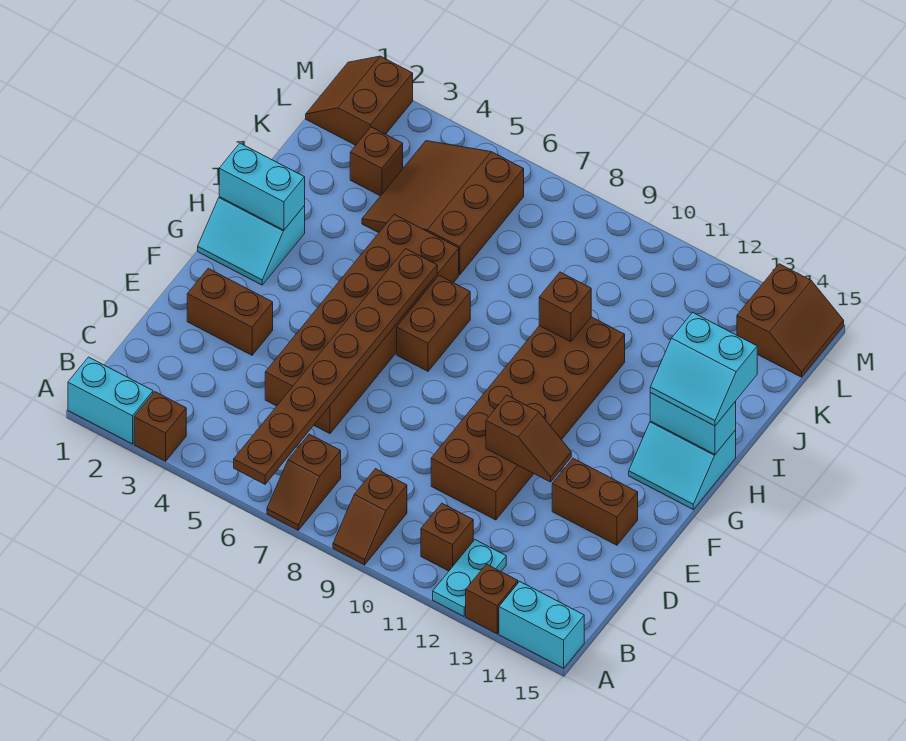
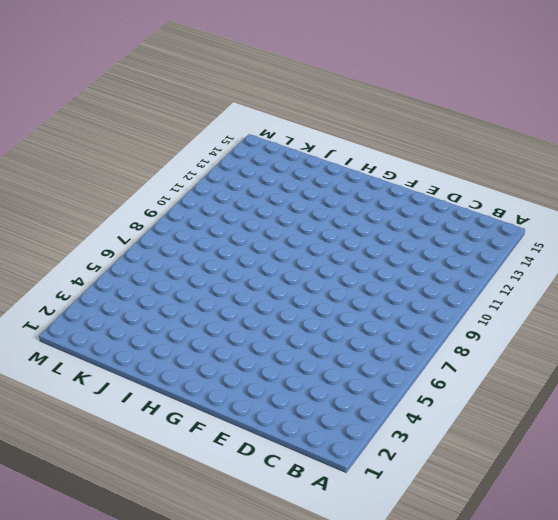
none -> cyan 1x2 brick [68,357,153,444]
none -> brown 1x1 brick [134,392,186,461]
none -> brown 1x2 slope [267,434,341,530]

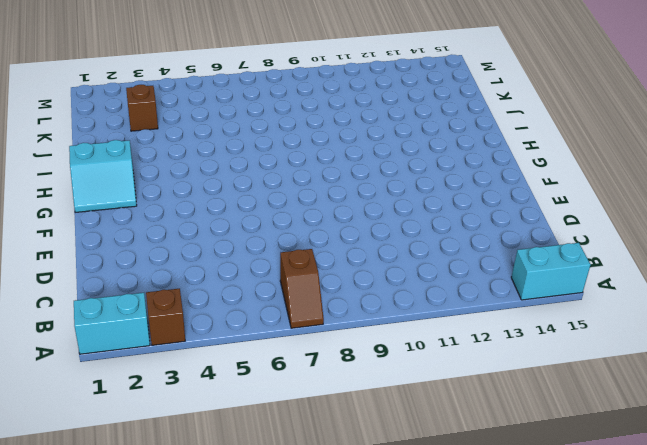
none -> brown 1x2 slope [333,469,407,565]
none -> cyan 1x2 plate [433,540,506,616]
none -> brown 1x1 brick [466,564,518,634]

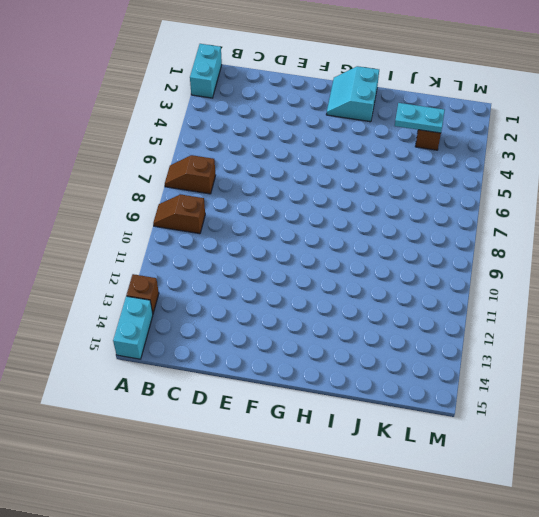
cyan 1x2 plate [395,103,445,133] -> cyan 1x2 plate moved to [433,540,506,616]
none -> brown 1x1 brick [134,392,186,461]
none -> brown 1x1 brick [421,503,473,571]
none -> brown 2x6 brick [265,214,459,433]

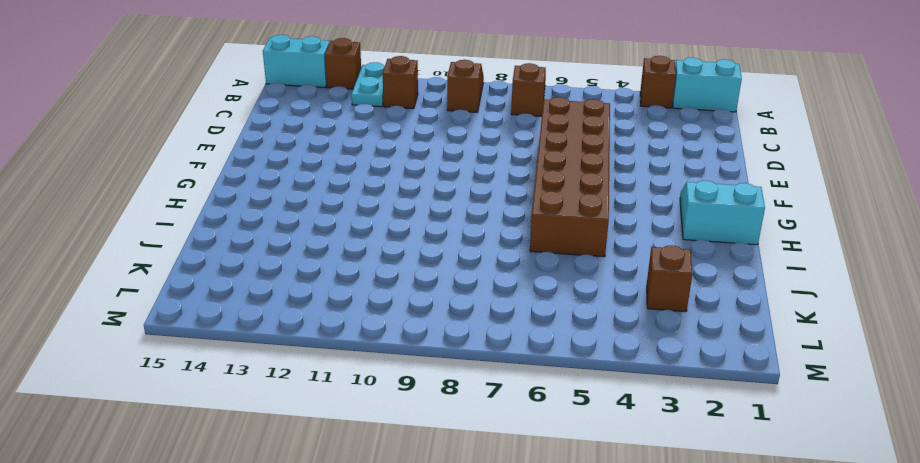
none -> brown 2x6 brick [431,317,625,520]
none -> brown 1x2 brick [187,269,273,355]
none -> brown 1x2 brick [552,458,638,545]

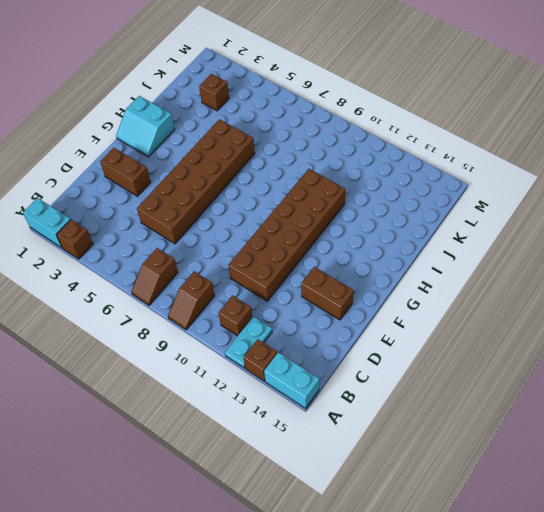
none -> brown 1x2 brick [397,276,470,371]
none -> cyan 2x2 slope [629,421,736,509]
none -> brown 3x3 slope [362,141,524,275]

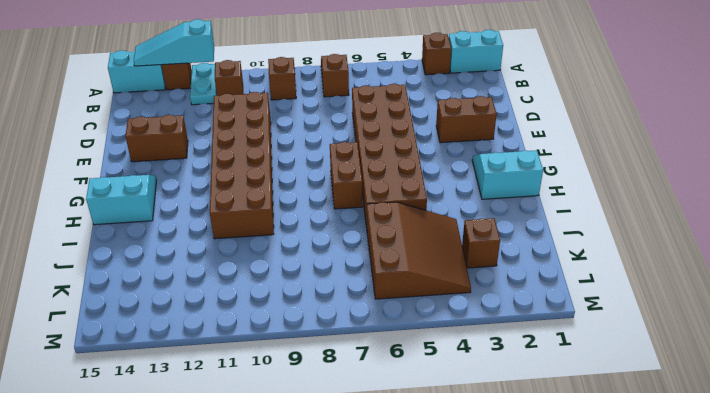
cyan 1x3 slope [134,19,214,66] -> none
none -> brown 2x2 slope [306,56,413,145]
none -> brown 2x2 slope [737,264,844,377]
none -> brown 1x8 plate [234,249,437,484]

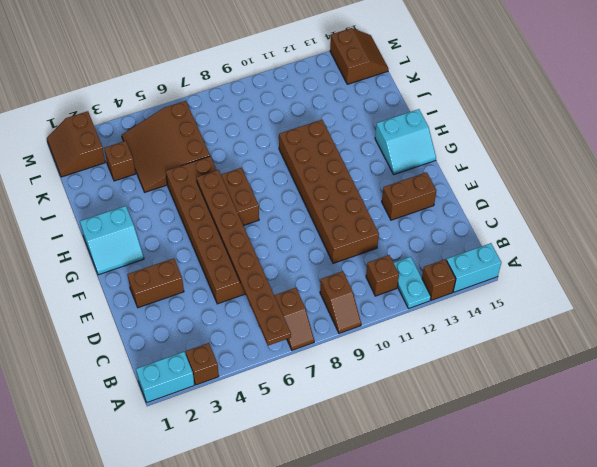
none -> brown 1x2 slope [486,395,571,482]
none -> cyan 1x2 brick [219,143,305,230]
none -> cyan 1x2 brick [650,393,736,454]

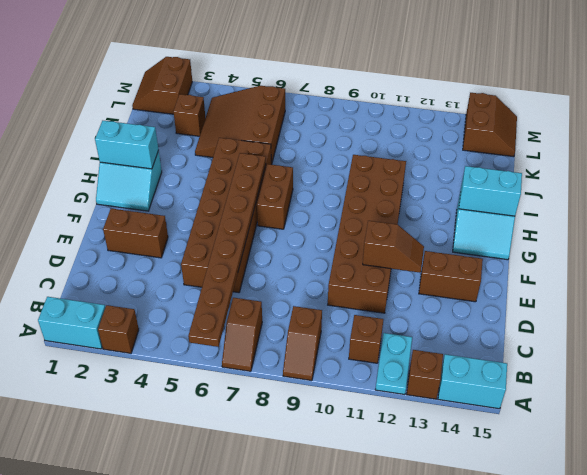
none -> brown 1x1 brick [539,272,591,342]
none -> cyan 2x2 slope [650,312,757,426]

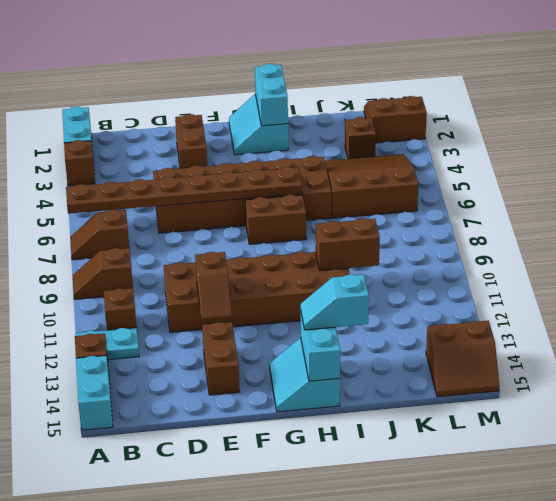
cyan 1x2 slope [301,274,369,330] -> cyan 2x2 slope [650,312,757,426]
brown 1x2 brick [316,218,380,271] -> brown 1x1 brick [539,272,591,342]

